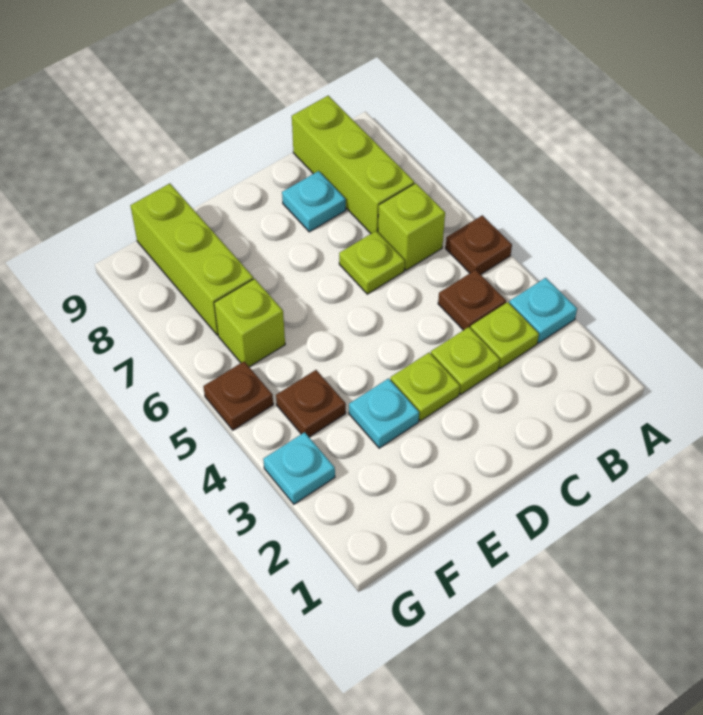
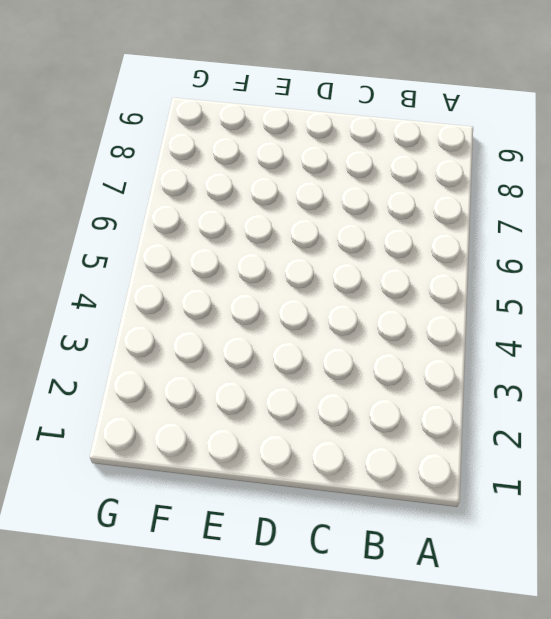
none -> cyan 1x1 plate [509,278,577,343]
none -> brown 1x1 plate [446,215,512,274]
none -> lime 1x1 plate [471,302,539,368]

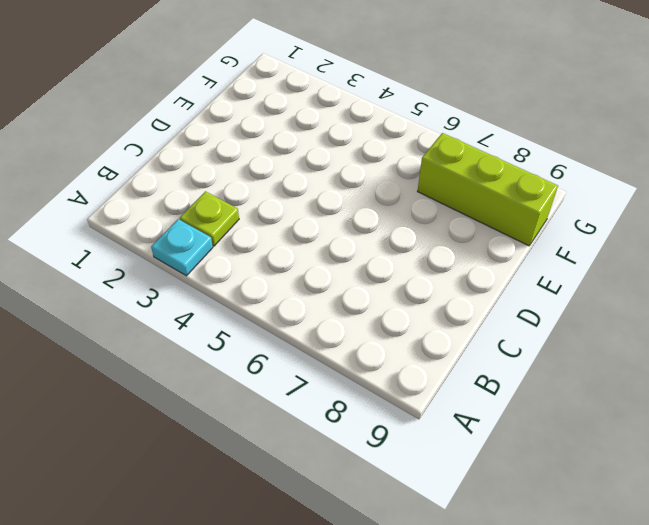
none -> brown 1x1 plate [446,215,512,274]
none -> brown 1x1 plate [438,270,506,330]
none -> lime 1x1 brick [378,183,445,270]

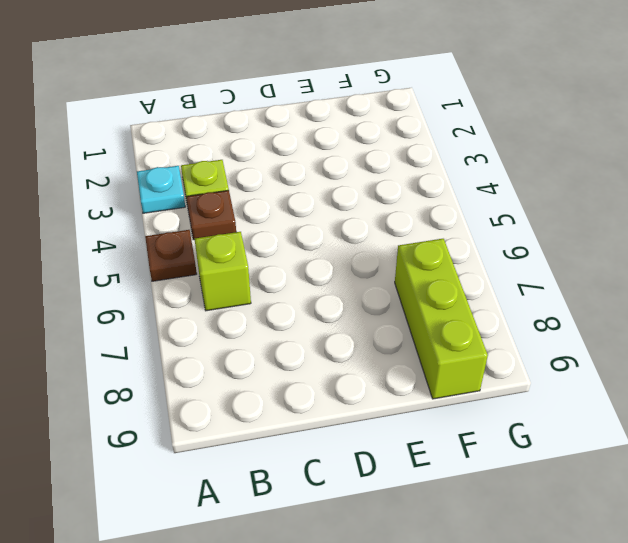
none -> lime 1x3 brick [292,96,414,234]
none -> lime 1x1 plate [431,327,500,394]
none -> lime 1x1 plate [339,231,405,294]

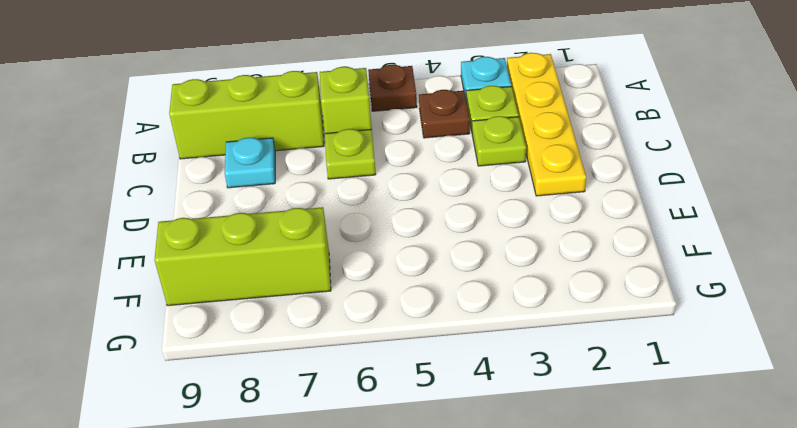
yellow 1x4 plate [507,53,586,196] -> none
none -> lime 1x1 plate [390,353,460,421]
none -> cyan 1x1 plate [349,379,419,448]
none -> brown 1x1 plate [276,370,346,437]

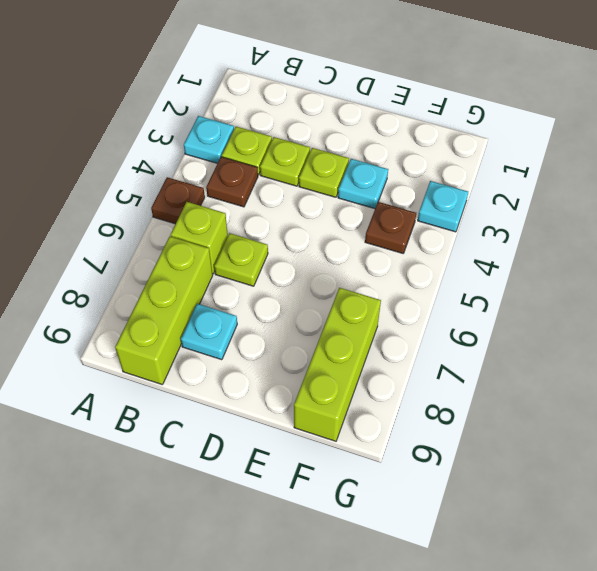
none -> lime 1x1 brick [214,279,285,367]
none -> brown 1x1 plate [204,361,273,430]

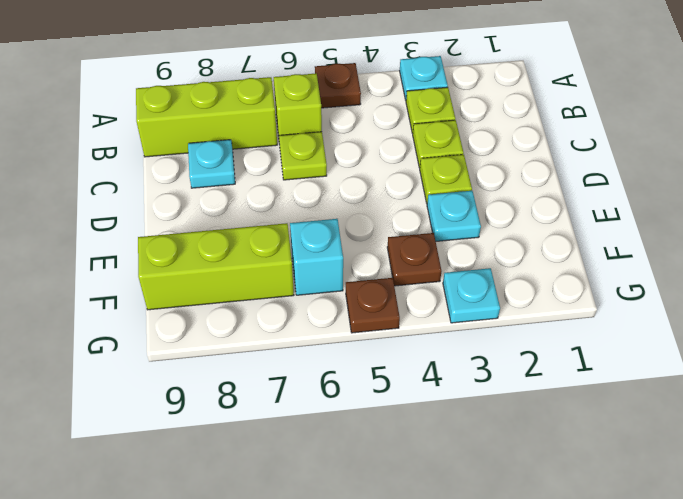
cyan 1x1 brick [290,219,343,295] -> lime 1x1 brick [214,279,285,367]
none -> brown 1x1 plate [438,270,506,330]

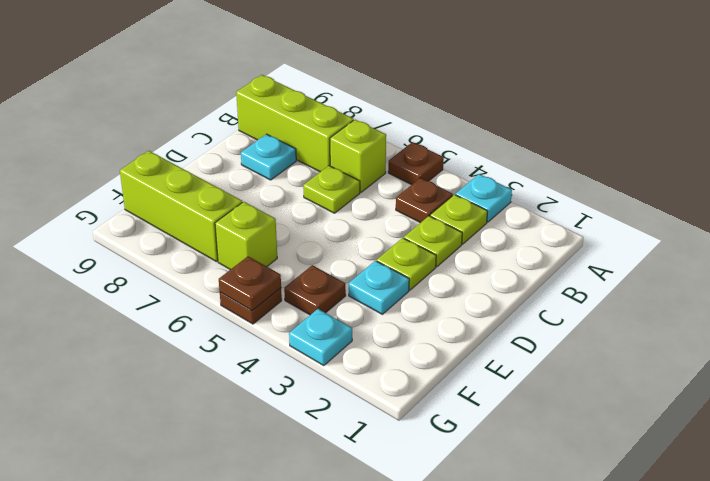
brown 1x1 plate [219,256,281,311] -> none

